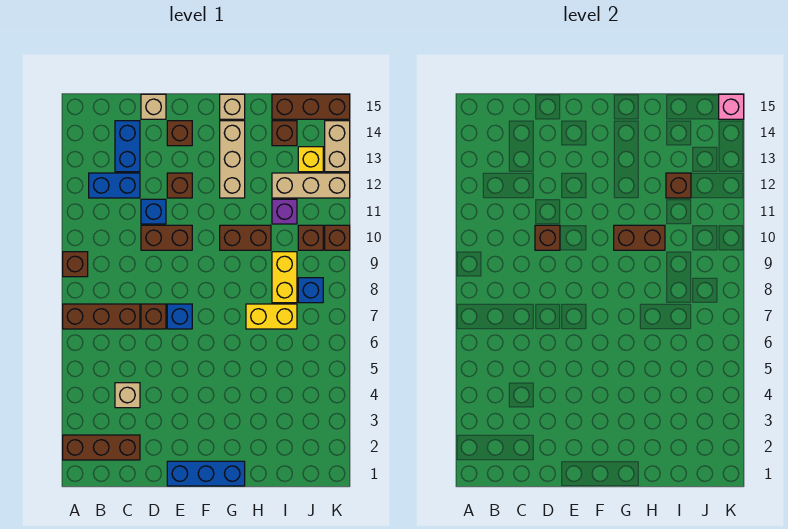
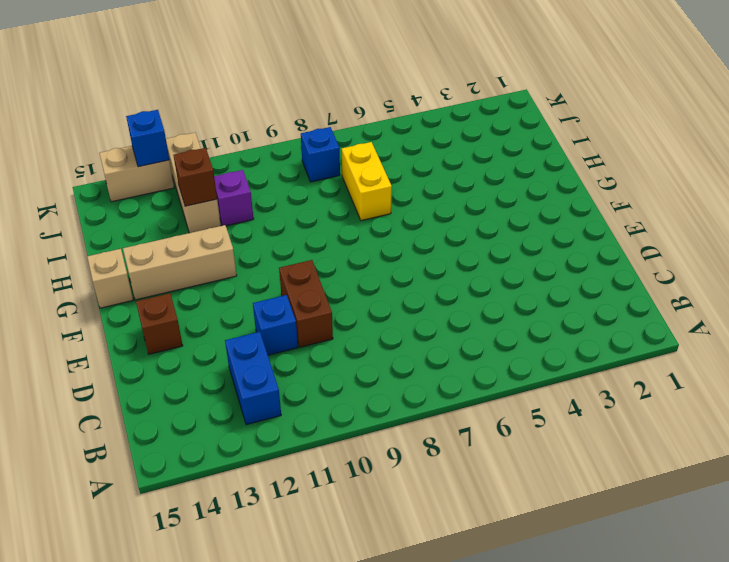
blue 1x1 brick [126,110,169,167] -> blue 1x1 brick moved to [167,304,192,329]
none -> brown 1x3 brick [63,435,140,460]
none -> brown 1x3 brick [63,304,140,329]
none -> brown 1x1 brick [63,252,88,277]
none -> tan 1x1 brick [115,383,140,408]

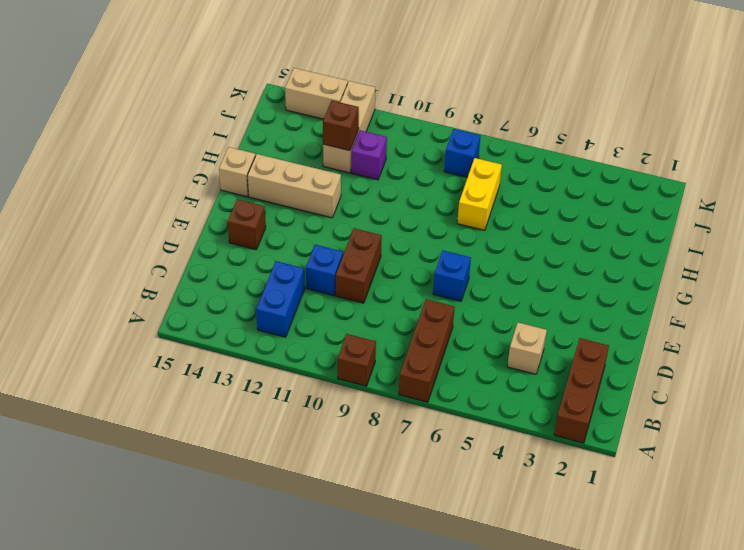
none -> blue 1x2 brick [115,121,140,172]
none -> brown 1x1 brick [141,304,166,329]
none -> tan 1x1 brick [141,94,166,119]
none -> blue 1x3 brick [167,461,245,486]

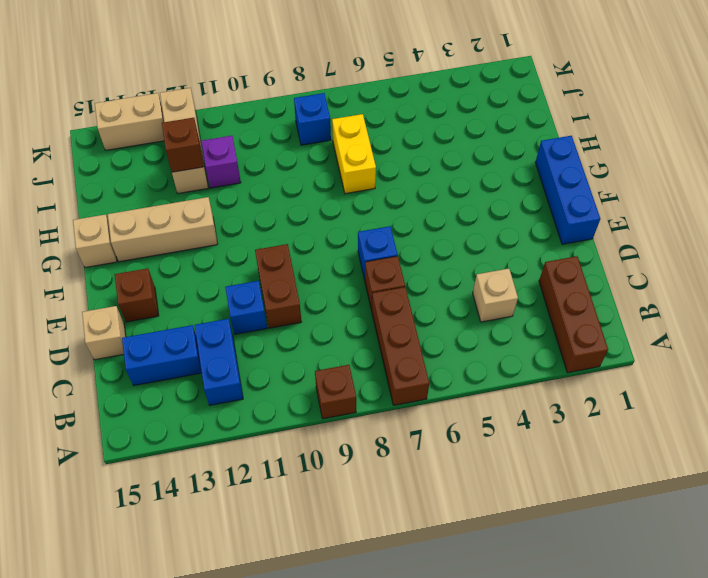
none -> brown 1x1 brick [167,173,192,198]
none -> brown 1x2 brick [220,225,271,250]
none -> yellow 1x2 brick [272,252,297,303]
none -> brown 1x1 brick [272,121,297,146]

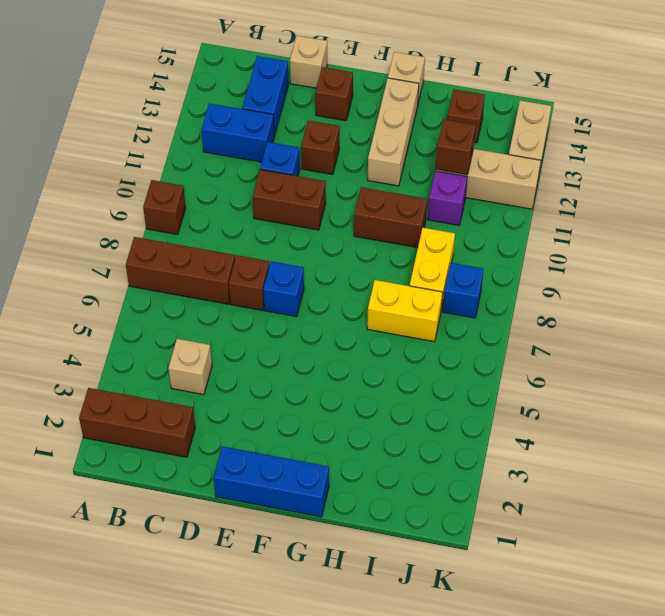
none -> brown 1x3 brick [272,94,350,119]
none -> brown 1x1 brick [298,225,323,250]
none -> yellow 1x1 brick [298,147,323,172]
none -> brown 1x1 brick [325,225,350,250]

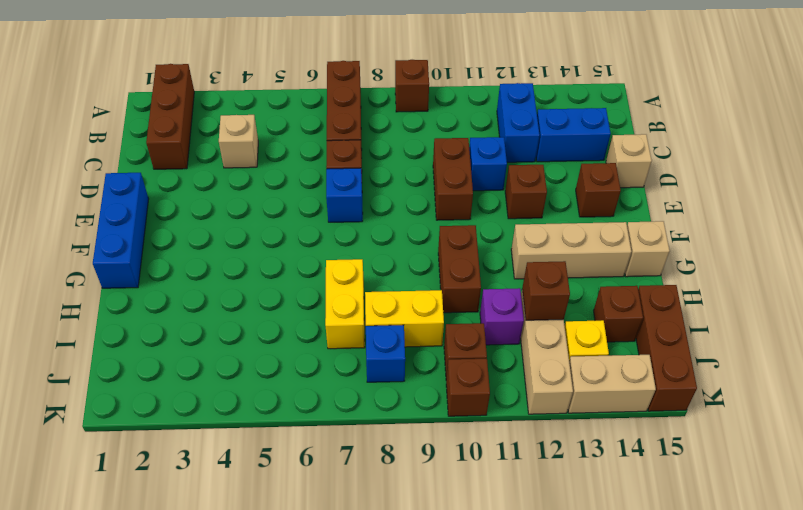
none -> brown 1x1 brick [535,225,560,250]
none -> brown 1x2 brick [614,225,665,250]
none -> pink 1x1 brick [719,94,744,119]

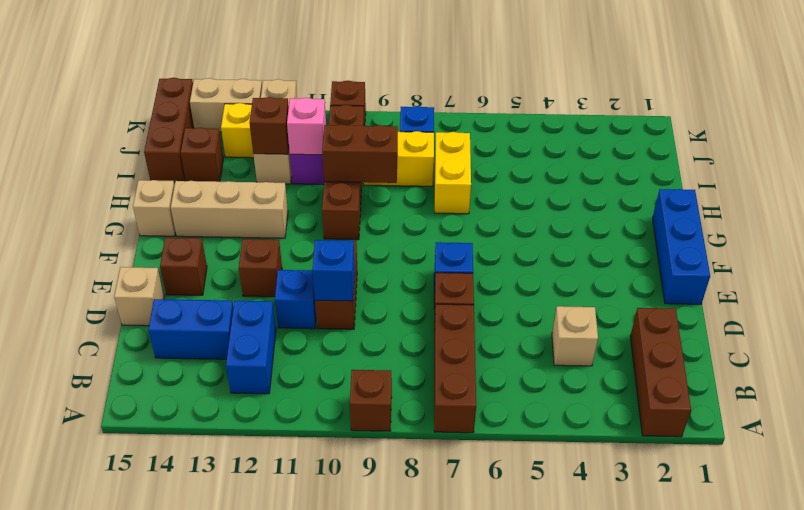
blue 1x1 brick [312,240,355,301] -> brown 1x1 brick [535,225,560,250]
brown 1x2 brick [322,124,398,183] -> brown 1x2 brick turned to [614,225,665,250]
pink 1x1 brick [287,98,326,155] -> pink 1x1 brick moved to [719,94,744,119]

